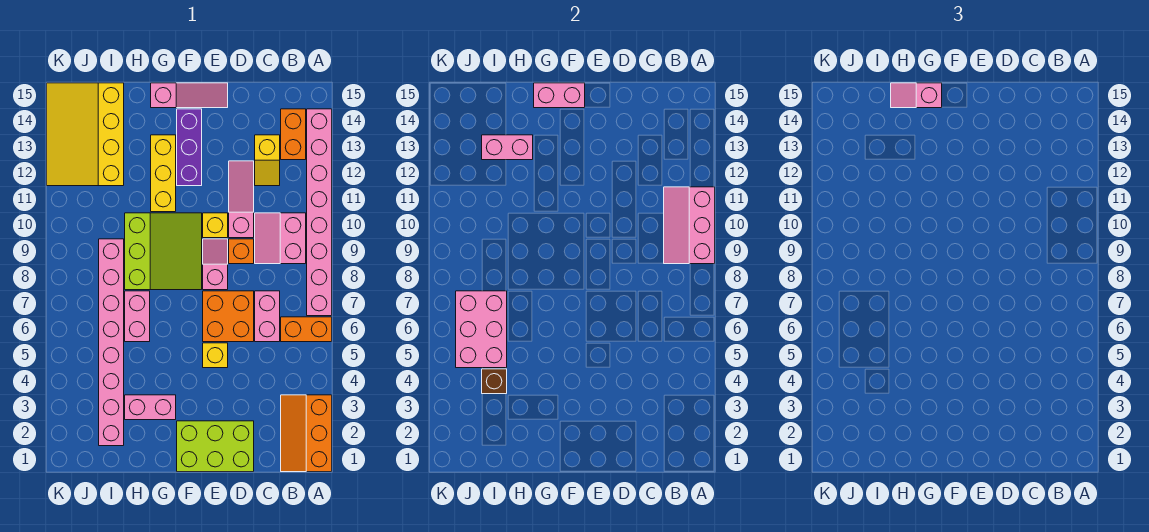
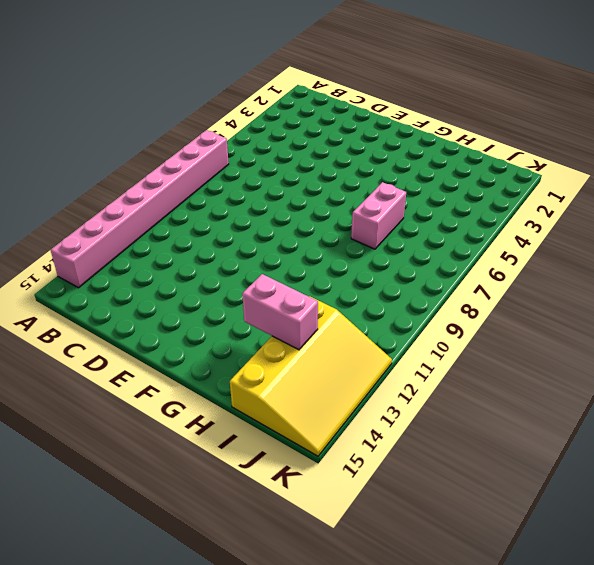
none -> orange 2x3 slope [281,395,332,472]
none -> orange 1x2 brick [281,317,332,342]
none -> pink 2x2 slope [255,213,306,264]

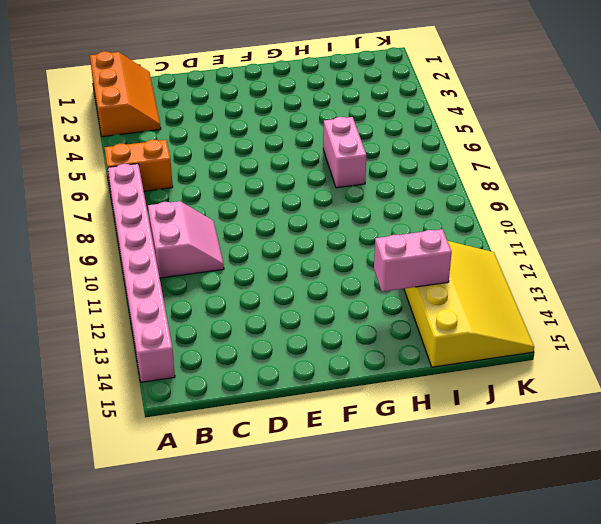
none -> orange 1x2 brick [281,109,306,160]
none -> pink 1x2 brick [255,291,280,342]
none -> yellow 1x2 slope [255,135,280,186]

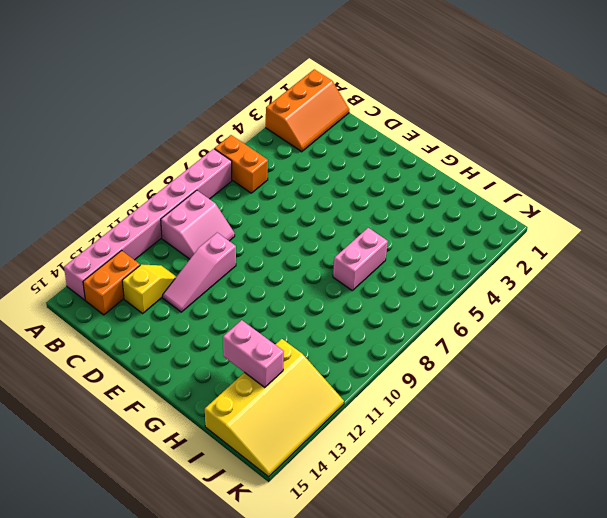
none -> pink 1x2 brick [255,291,280,342]
none -> lime 2x3 brick [177,421,254,472]
none -> orange 2x2 brick [203,291,254,342]

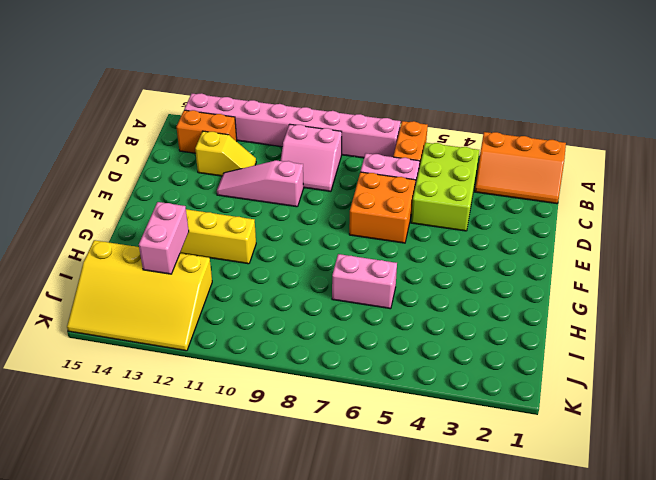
lime 2x3 brick [411,143,479,231] -> lime 2x3 brick moved to [177,421,254,472]
none -> orange 1x1 brick [229,239,254,264]
none -> yellow 1x1 brick [203,343,228,368]
none -> pink 1x2 slope [203,239,228,290]

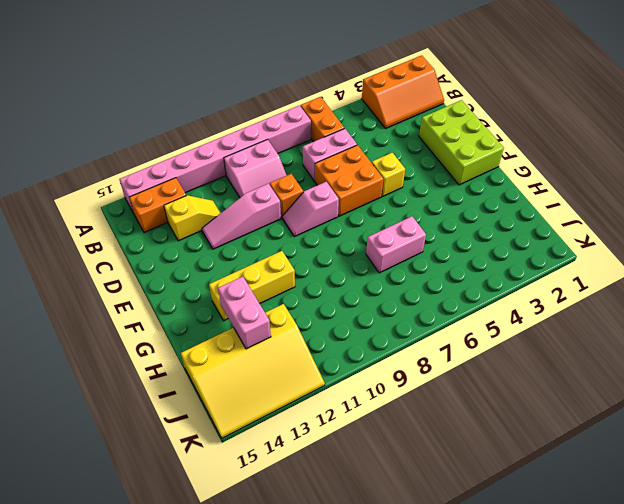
none -> yellow 1x1 brick [203,213,228,238]
none -> pink 1x3 slope [151,83,228,108]
none -> lime 3x3 slope [125,213,202,290]

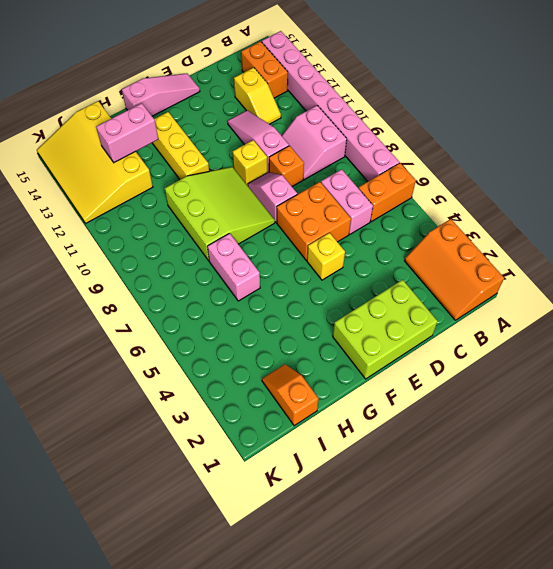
orange 1x2 slope [262,364,319,426] -> pink 1x8 brick [99,239,124,446]
none -> purple 1x3 brick [177,109,202,186]
none -> pink 1x2 brick [125,395,176,420]
none -> pink 2x3 slope [664,187,715,264]

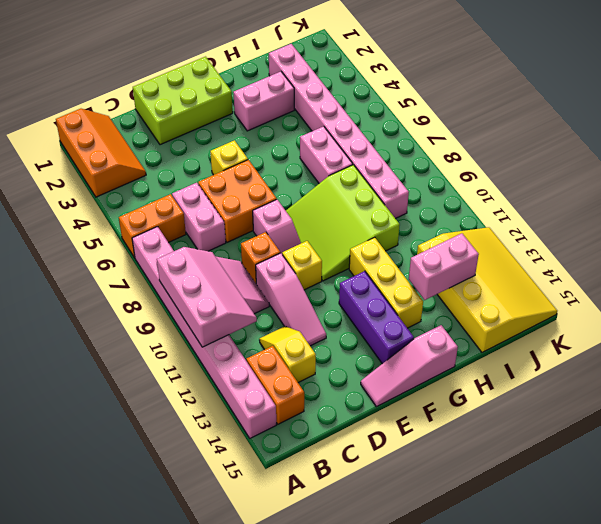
none -> pink 1x2 brick [534,83,585,108]
none -> brown 1x1 brick [482,369,507,394]
none -> pink 2x3 brick [456,291,507,368]

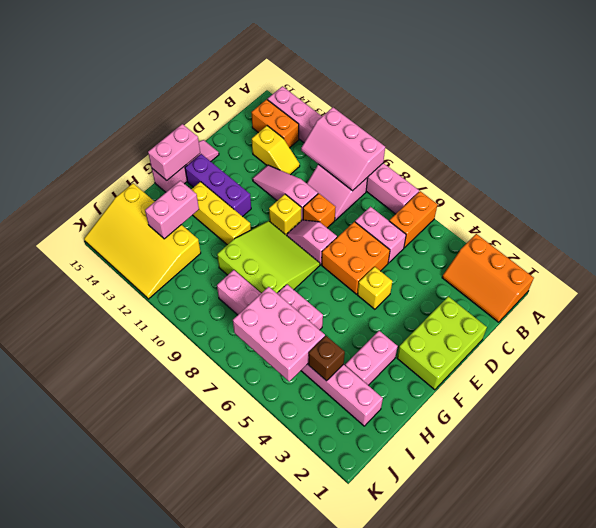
none -> pink 1x2 slope [891,83,942,108]

